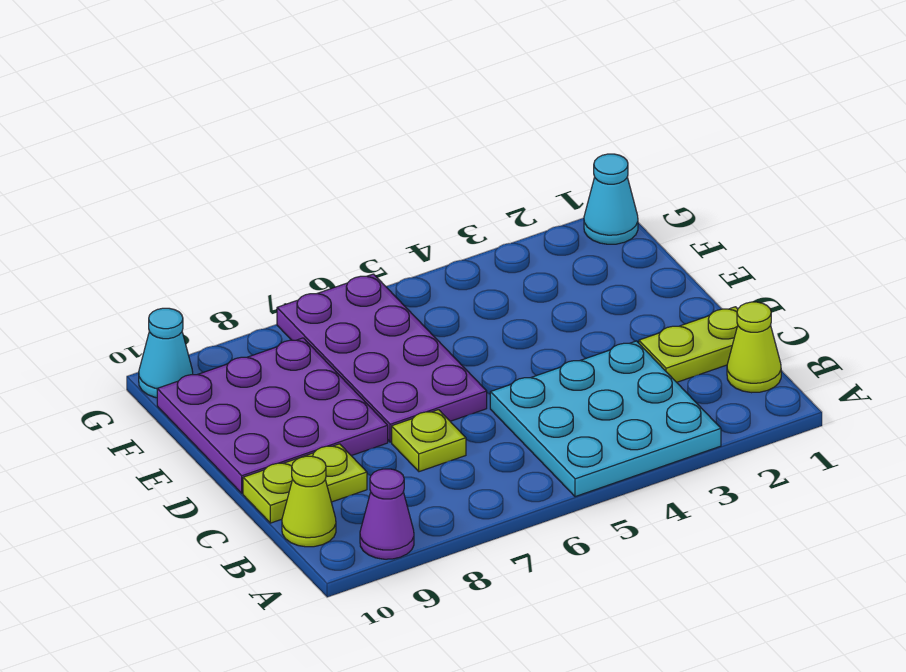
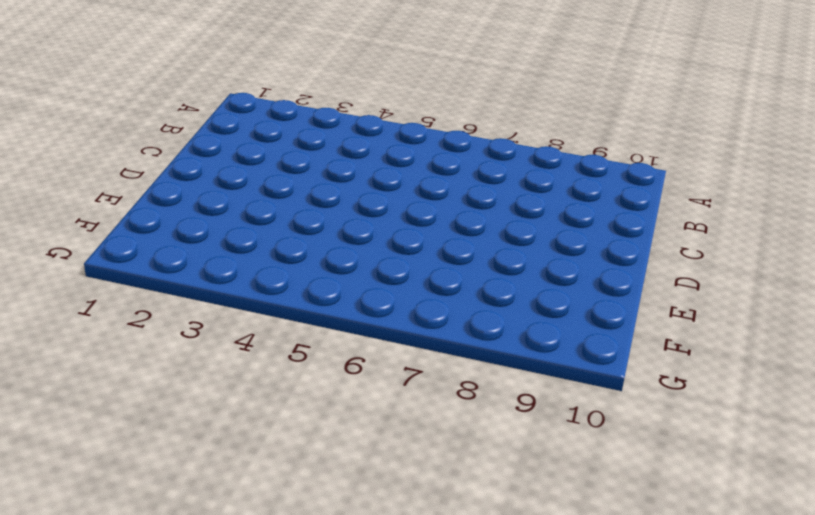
none -> cyan 3x3 plate [490,341,721,497]
none -> purple 1x1 cone [360,469,414,559]

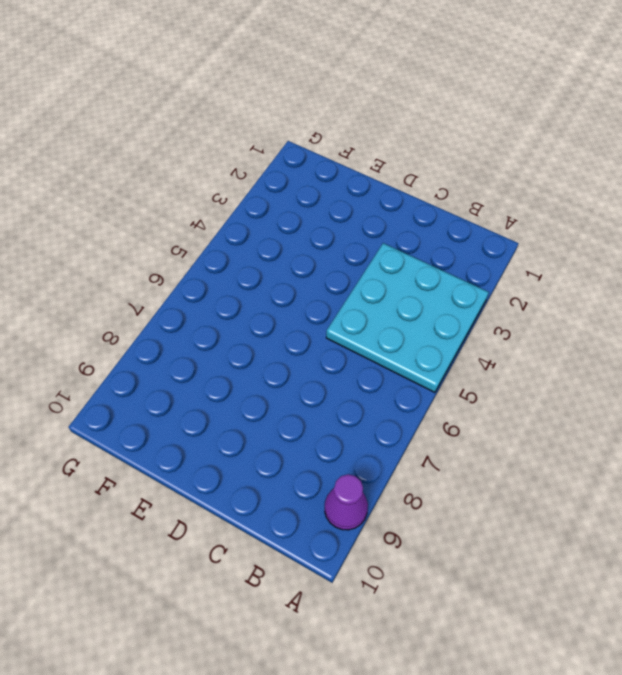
none -> lime 1x1 cone [727,302,781,393]
none -> lime 1x1 cone [282,456,336,547]

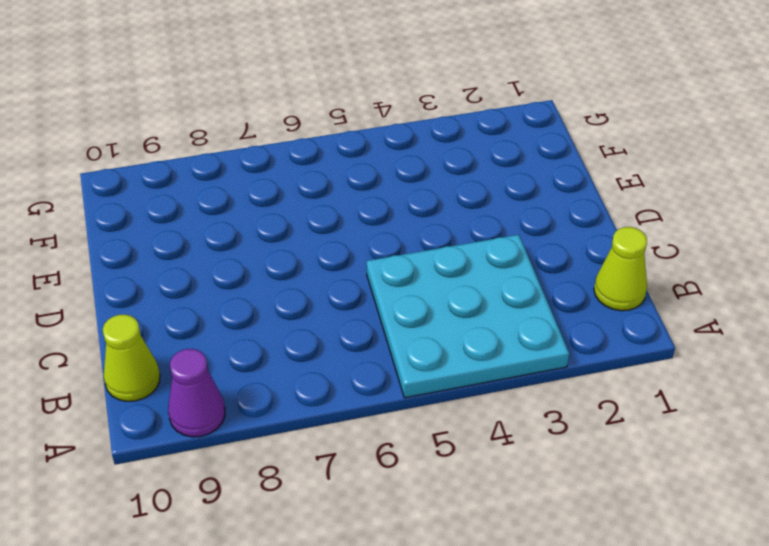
none -> lime 1x2 plate [639,307,738,382]
none -> lime 1x1 plate [392,410,466,472]

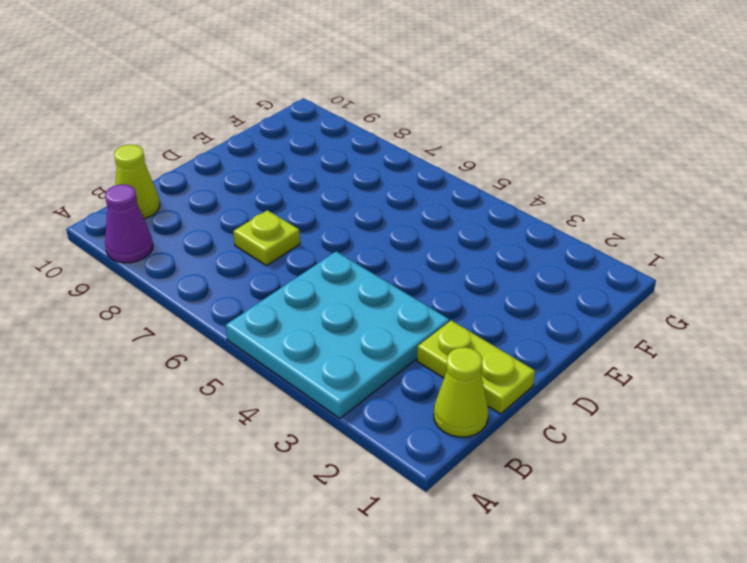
none -> lime 1x2 plate [243,444,367,523]
none -> purple 2x4 plate [277,274,487,442]

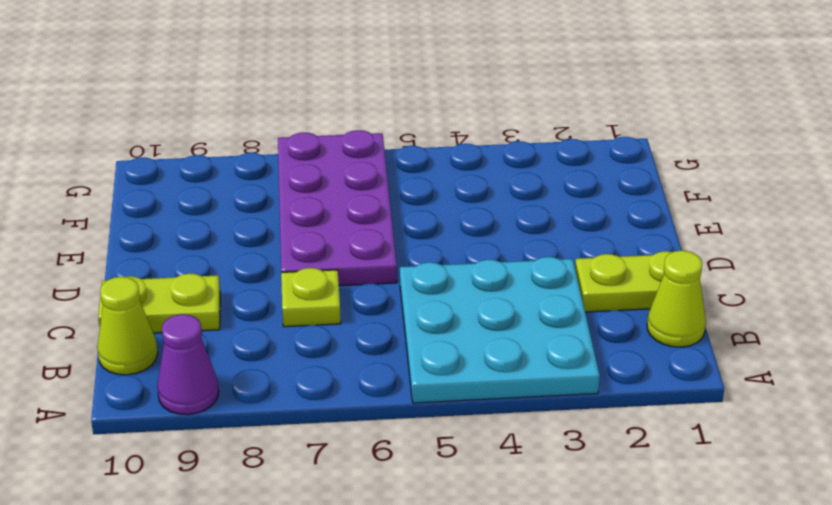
none -> purple 3x3 plate [157,338,388,493]
none -> cyan 1x1 cone [584,154,638,244]

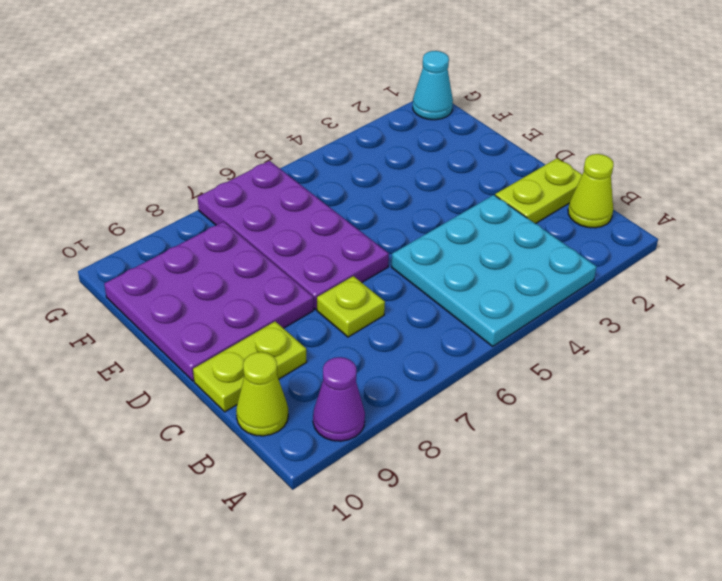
none -> cyan 1x1 cone [139,308,193,398]

